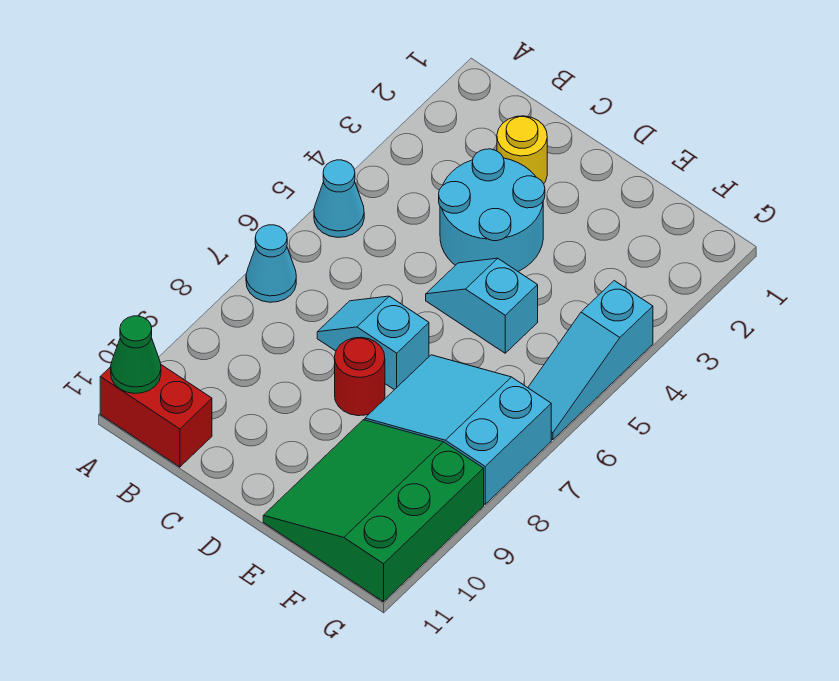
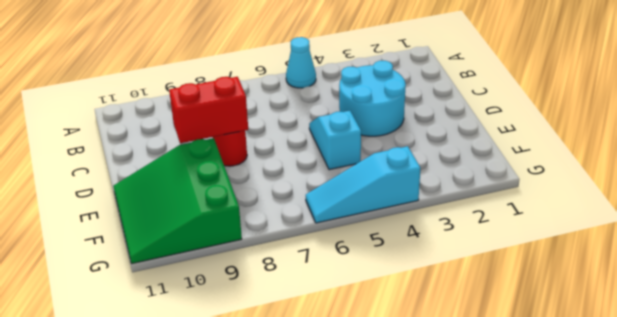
red 1x2 brick [169,77,248,143] -> red 1x2 brick turned to [100,365,212,467]
green 3x3 slope [113,138,242,264] -> green 3x3 slope turned to [263,420,484,602]
none -> cyan 1x1 cone [246,225,296,302]
none -> yellow 1x1 round brick [497,116,547,184]
none -> cyan 1x2 slope [317,296,429,390]

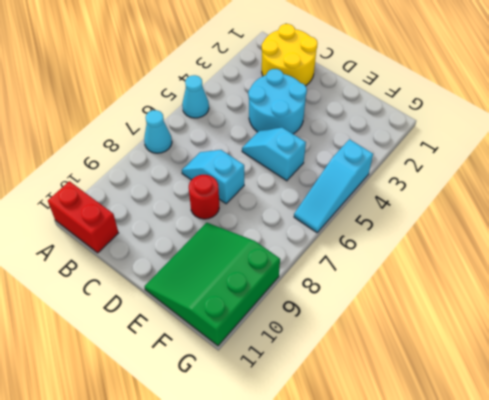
yellow 2x2 round brick [262,24,318,86] -> yellow 1x1 round brick [497,116,547,184]
none -> cyan 2x3 slope [365,355,551,504]
none -> green 1x1 cone [111,316,161,394]

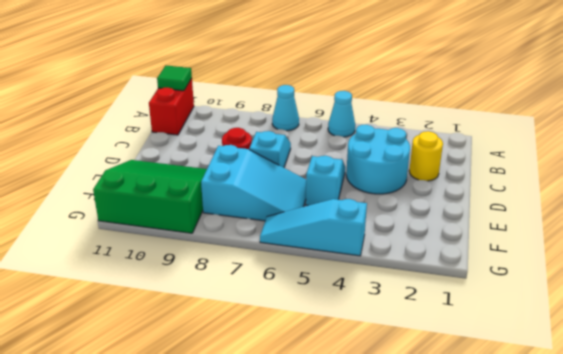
green 1x1 tile [157,66,192,91] -> green 1x1 cone [111,316,161,394]
cyan 2x3 slope [201,145,306,221] -> cyan 2x3 slope turned to [365,355,551,504]

